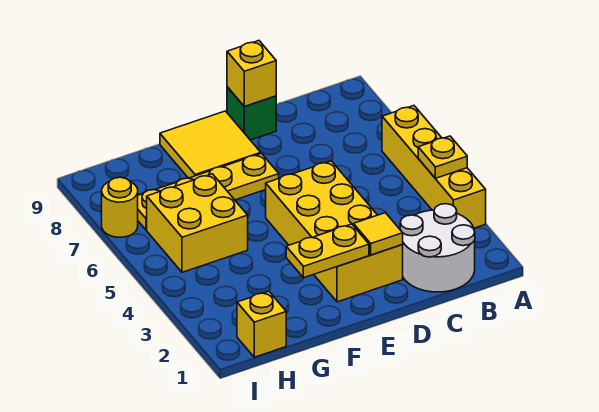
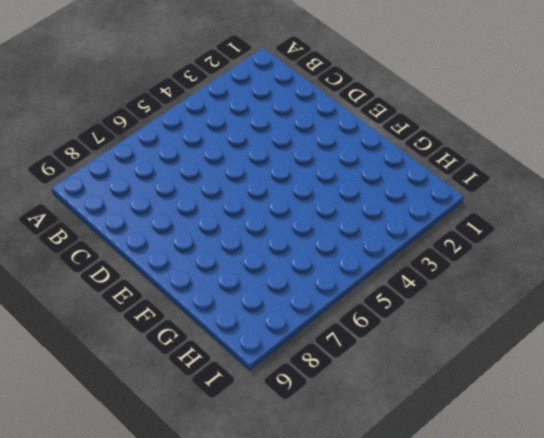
none -> yellow 1x4 brick [382,106,486,228]
none -> white 2x2 round brick [400,204,475,292]
none -> yellow 2x4 brick [266,161,403,302]

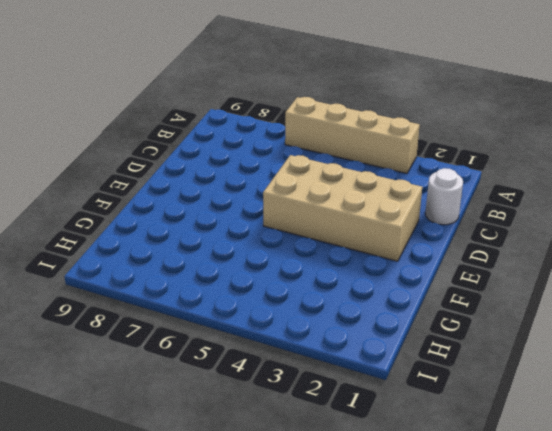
tan 1x4 brick [285,97,420,174] -> yellow 1x4 brick [382,106,486,228]
white 1x1 round brick [425,168,463,225] -> white 2x2 round brick [400,204,475,292]
tan 2x4 brick [263,155,422,261] -> yellow 2x4 brick [266,161,403,302]
none -> green 1x1 brick [227,87,276,140]
none -> yellow 1x4 plate [138,154,279,230]
none -> yellow 2x2 tile [160,111,261,178]

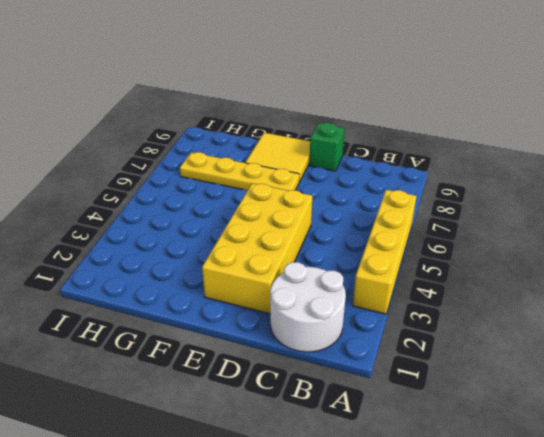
none -> yellow 2x2 brick [147,174,248,272]
none -> yellow 1x1 brick [237,291,286,357]
none -> yellow 1x1 round brick [102,177,138,237]

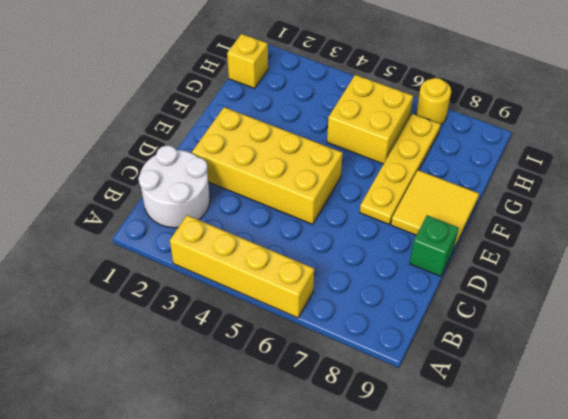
none -> yellow 1x1 plate [418,136,467,178]
none -> yellow 1x1 tile [354,213,403,255]
none -> yellow 1x1 brick [227,41,276,107]

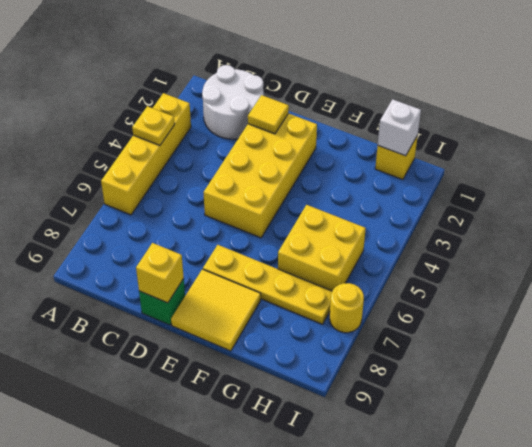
white 1x1 brick [378,99,421,156] -> none
none -> yellow 1x2 plate [286,224,369,278]

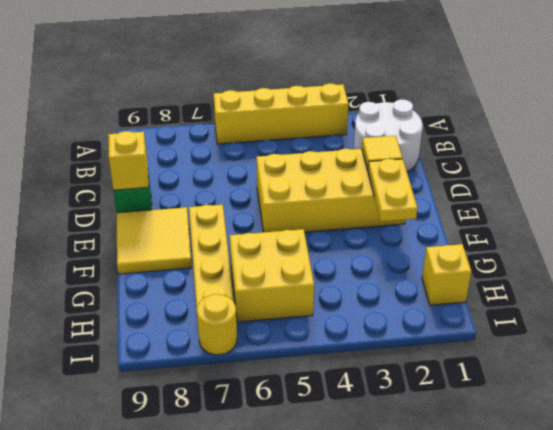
none -> yellow 1x1 plate [418,136,467,178]

